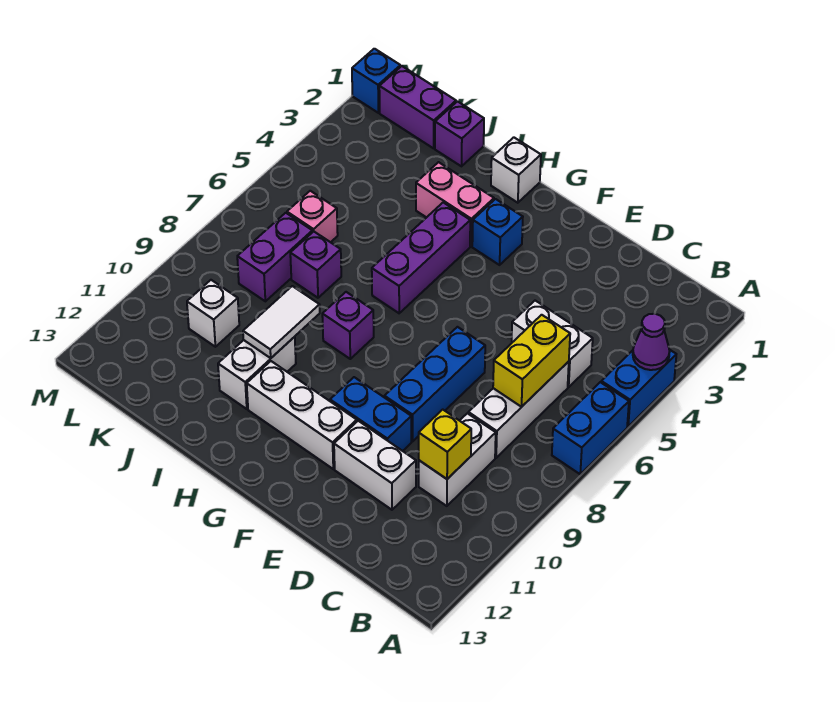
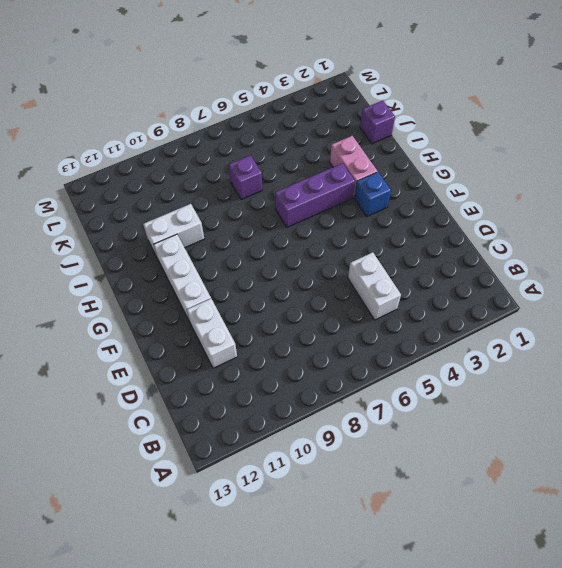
none -> blue 1x2 brick [601,350,676,427]
none -> blue 1x2 brick [552,382,629,474]
none -> white 1x3 brick [468,362,569,458]

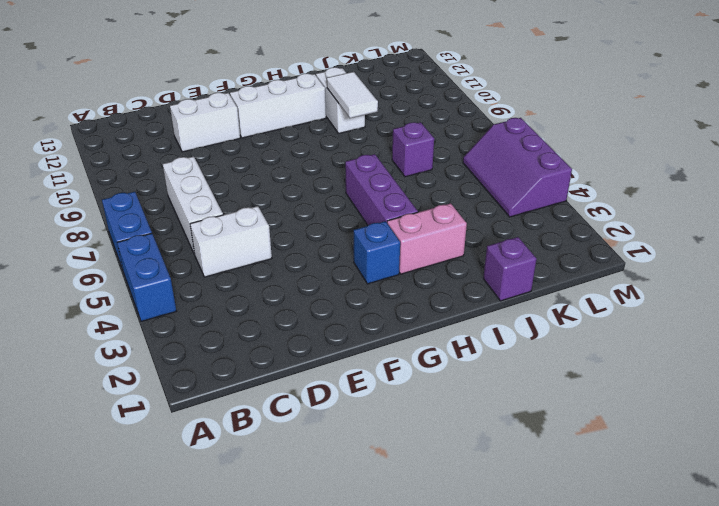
purple 2x3 slope [463,118,572,217] -> none
none -> white 1x2 brick [419,413,496,506]
none -> blue 1x3 brick [384,327,485,441]
none -> blue 1x2 brick [330,377,411,451]

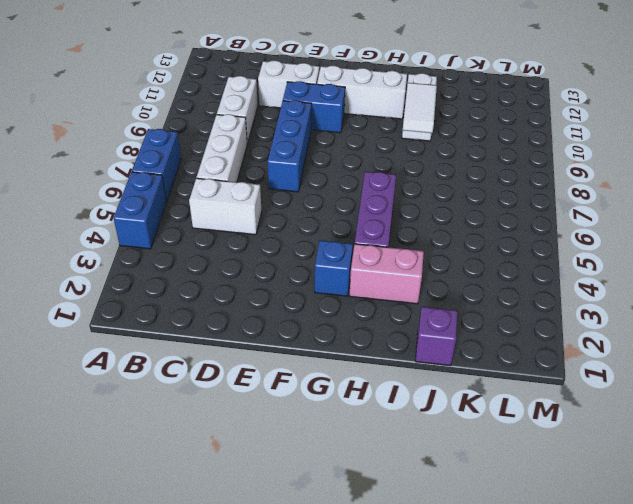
none -> white 1x1 brick [491,137,541,203]
none -> purple 1x1 brick [322,292,374,359]
none -> purple 1x1 brick [290,232,341,298]

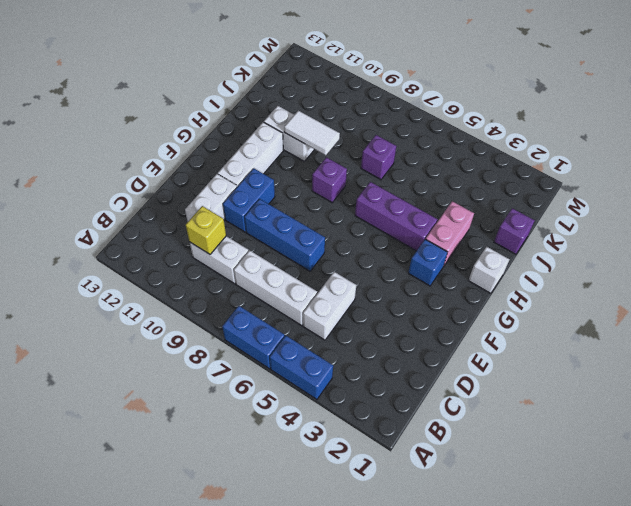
none -> purple 1x2 brick [379,66,456,148]
none -> pink 1x1 brick [287,191,338,242]
none -> purple 1x2 brick [237,213,312,301]

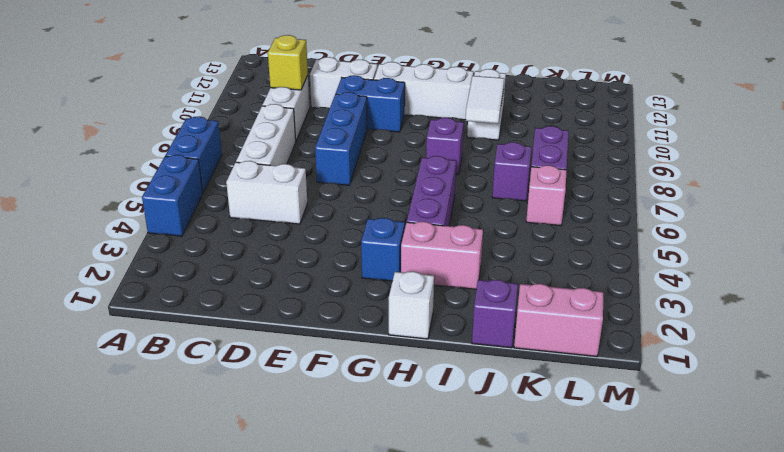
pink 1x2 brick [514,284,603,356] -> purple 1x2 brick [379,66,456,148]
none -> white 1x1 brick [187,280,239,347]
none -> blue 1x1 brick [352,49,400,113]
none -> purple 1x1 cone [633,314,669,370]

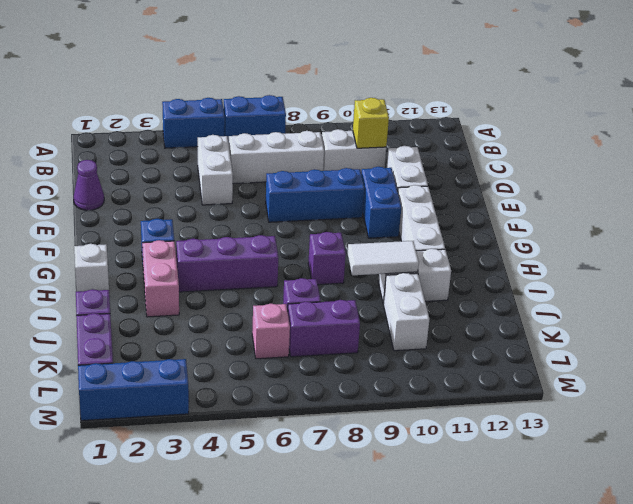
purple 1x1 cone [74,160,104,210] -> purple 1x1 cone moved to [633,314,669,370]
white 1x2 brick [383,273,430,351] -> white 1x1 brick [187,280,239,347]
blue 1x3 brick [78,359,189,421] -> blue 1x1 brick [352,49,400,113]
none -> yellow 1x2 brick [493,315,570,407]

